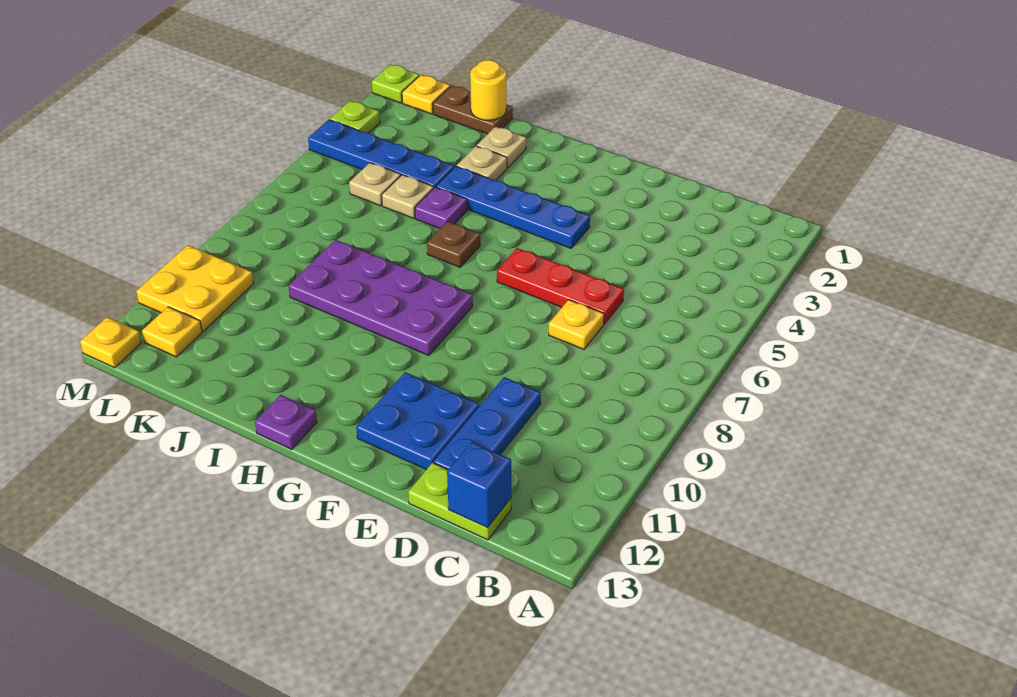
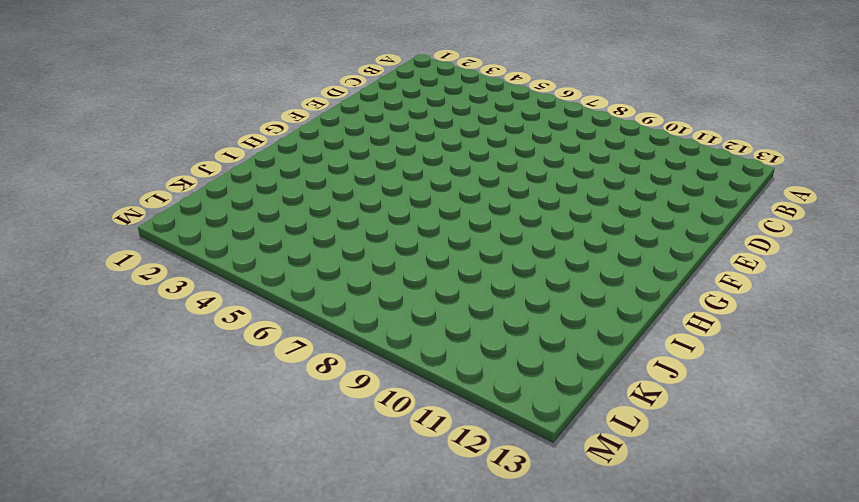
none -> lime 1x2 plate [408,463,511,540]
none -> red 1x3 plate [497,248,624,324]
none -> yellow 1x1 plate [549,300,604,349]

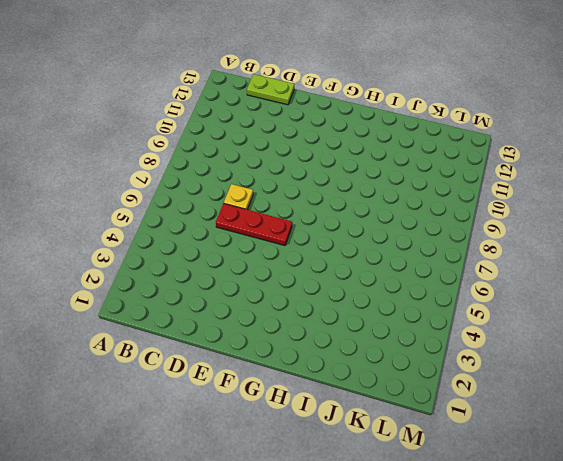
none -> blue 1x3 plate [434,377,541,470]
none -> blue 2x2 plate [356,372,479,470]
none -> blue 1x4 plate [436,166,590,248]

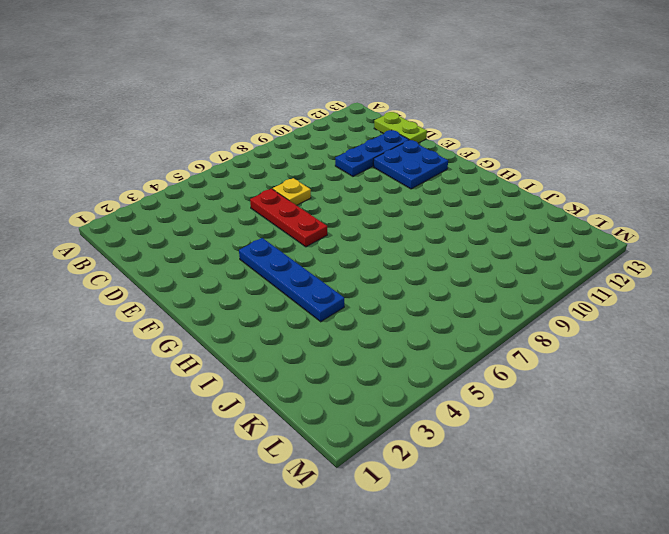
none -> purple 2x4 plate [289,240,473,356]
none -> brown 1x1 plate [427,221,480,267]
none -> purple 1x1 plate [255,395,317,449]

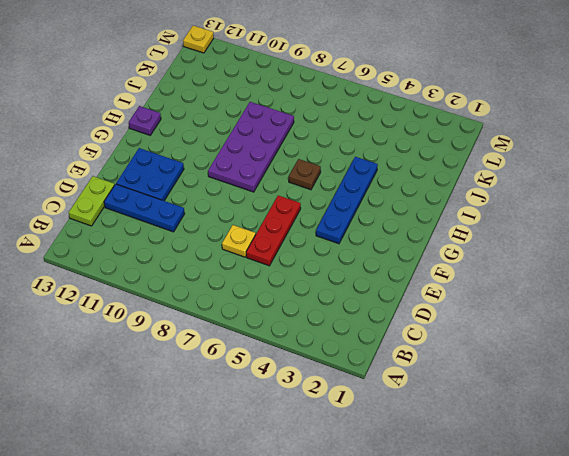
none -> tan 1x1 plate [477,126,526,168]
none -> tan 1x1 plate [457,146,507,180]
none -> purple 1x1 plate [415,187,467,229]

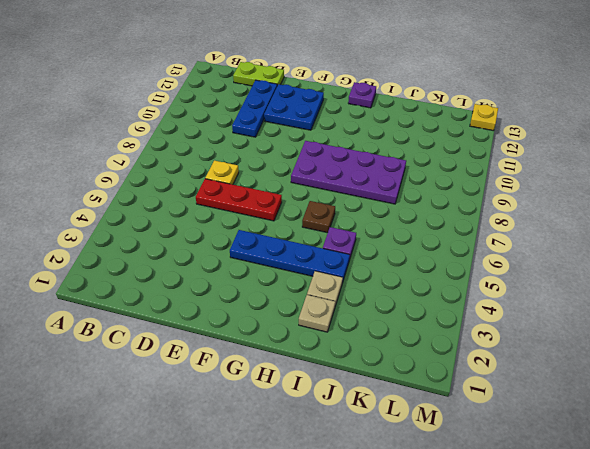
none -> brown 1x2 plate [433,86,513,134]
none -> blue 1x4 plate [308,120,454,187]
none -> tan 1x1 plate [382,175,434,218]

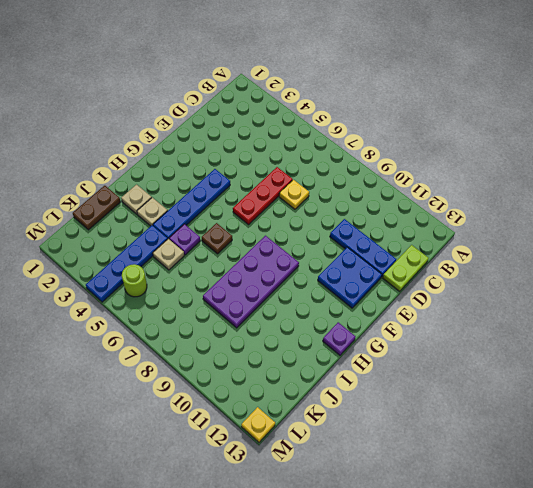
lime 1x1 round brick [122,264,147,297] -> none
none -> tan 1x1 plate [349,163,401,206]
none -> yellow 1x1 plate [402,75,450,114]
none -> yellow 2x2 plate [136,245,254,331]

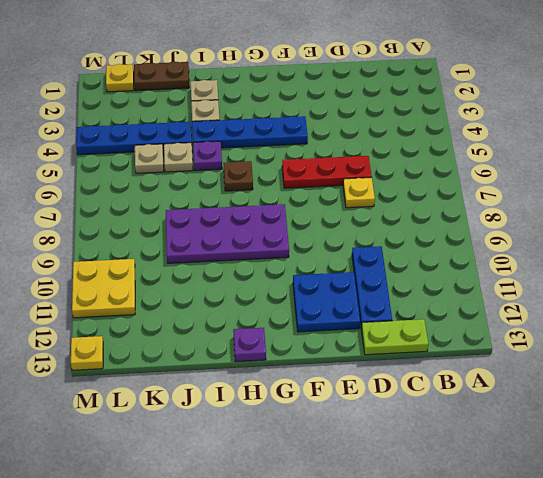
none -> yellow 1x1 plate [142,307,202,357]
none -> lime 1x1 plate [372,64,419,103]
none -> lime 1x1 plate [330,101,380,133]

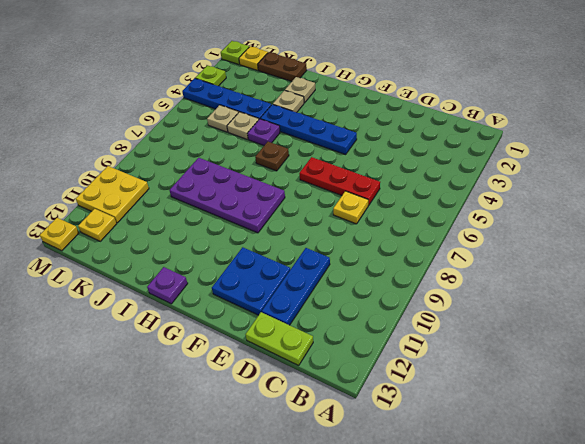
none -> blue 1x1 brick [447,442,511,527]
none -> yellow 1x1 round brick [470,60,506,120]

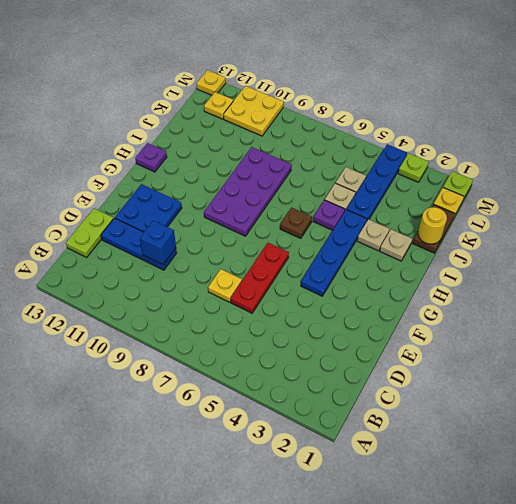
blue 1x1 brick [140,220,176,265] -> blue 1x1 brick moved to [447,442,511,527]

